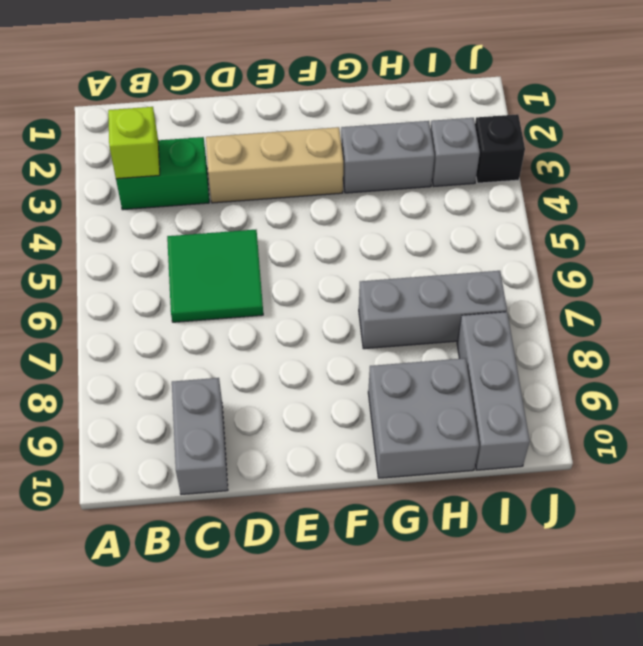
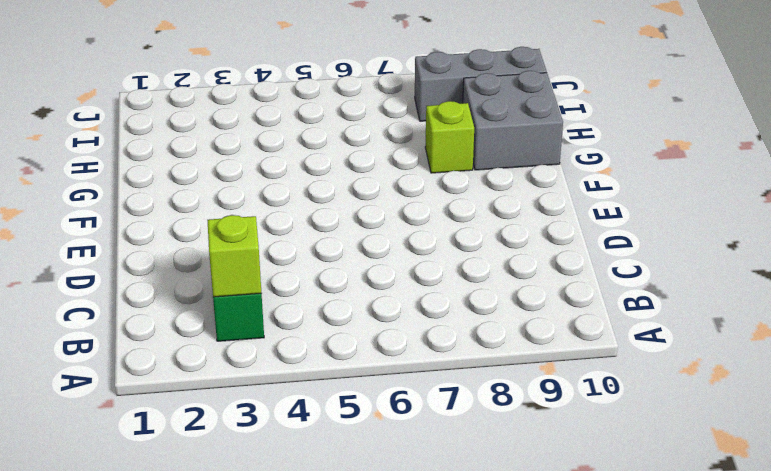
lime 1x1 brick [425,101,474,173] -> none
none -> green 2x2 tile [167,230,263,322]
none -> grey 1x2 brick [172,378,228,495]

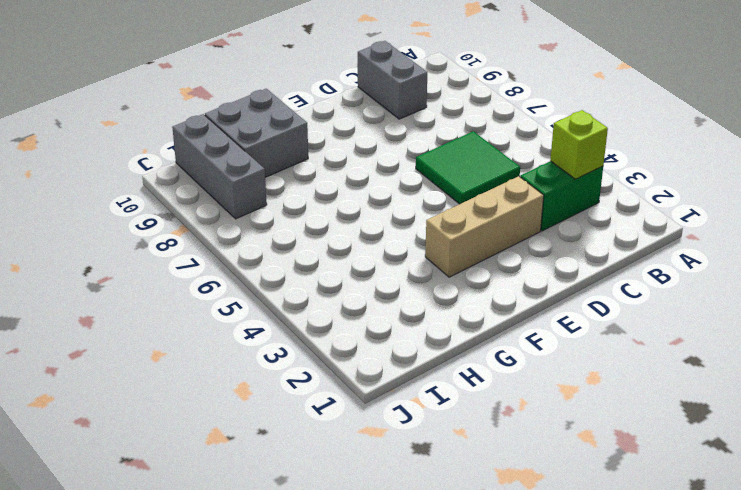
none -> grey 1x2 brick [341,121,434,193]
none -> grey 1x3 brick [359,271,507,349]

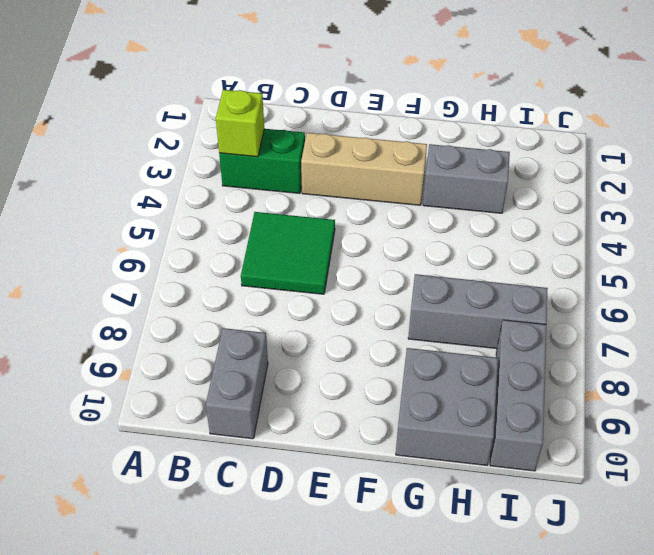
none -> grey 1x1 brick [430,118,480,186]
none -> black 1x1 brick [475,114,525,183]

